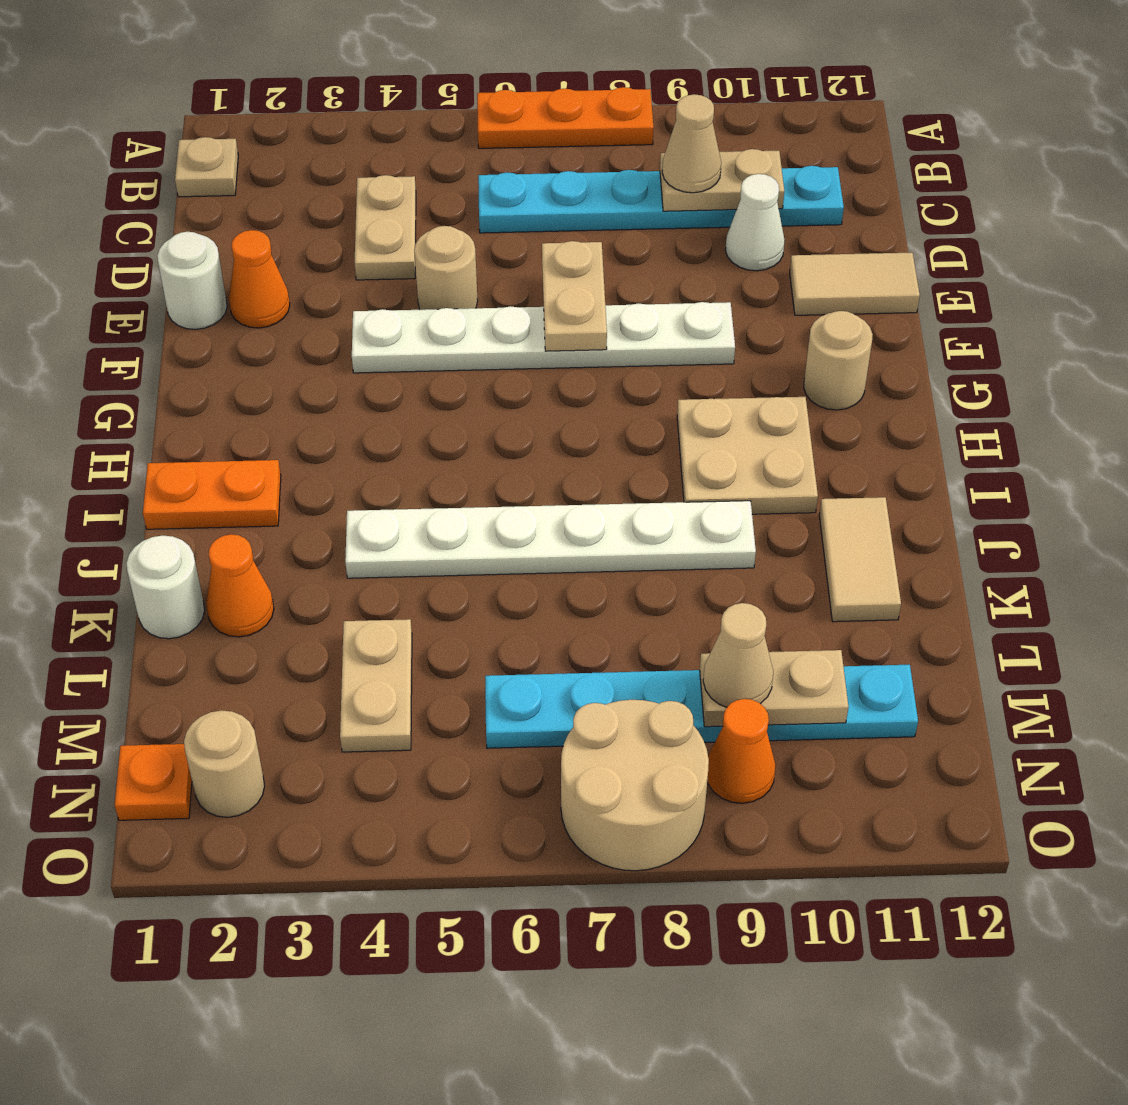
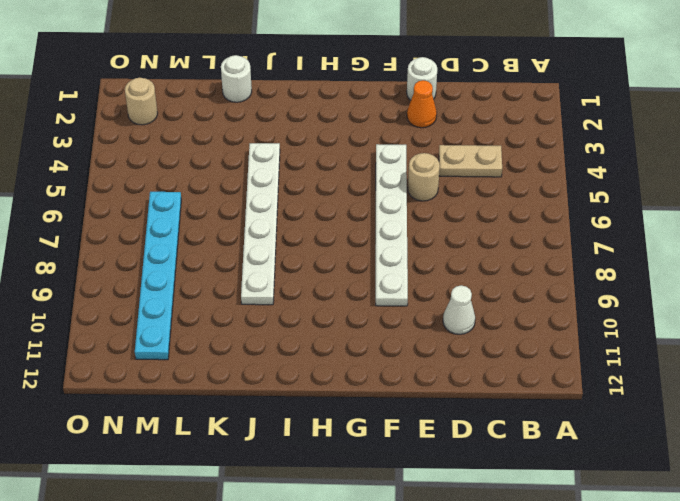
none -> orange 1x3 plate [477,87,654,148]
none -> tan 1x1 plate [175,137,238,197]
none -> cyan 1x6 plate [478,166,844,233]

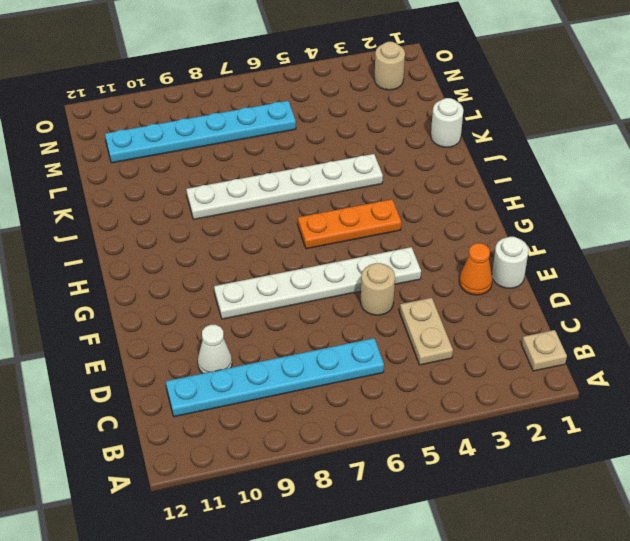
orange 1x3 plate [298,199,401,249] -> orange 1x3 plate moved to [477,87,654,148]
none -> tan 1x2 tile [790,253,920,315]
none -> tan 1x1 round brick [804,311,873,410]
none -> tan 2x2 plate [677,397,818,514]

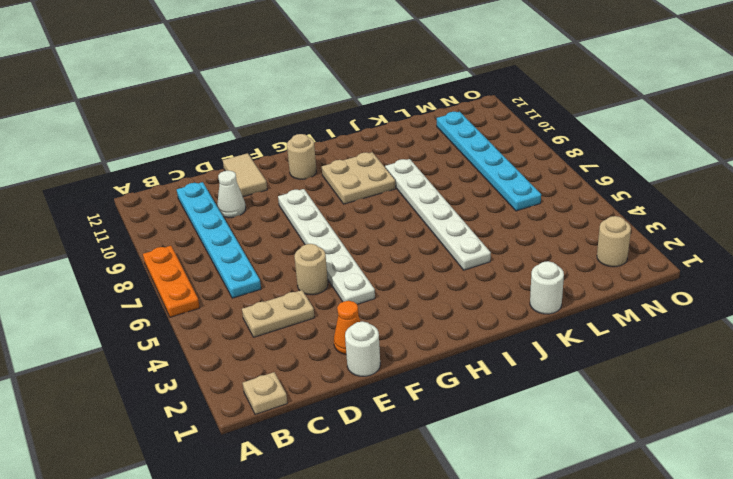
none -> orange 1x2 plate [143,460,281,529]
none -> tan 1x2 tile [819,497,901,622]
none -> orange 1x1 cone [206,534,274,637]

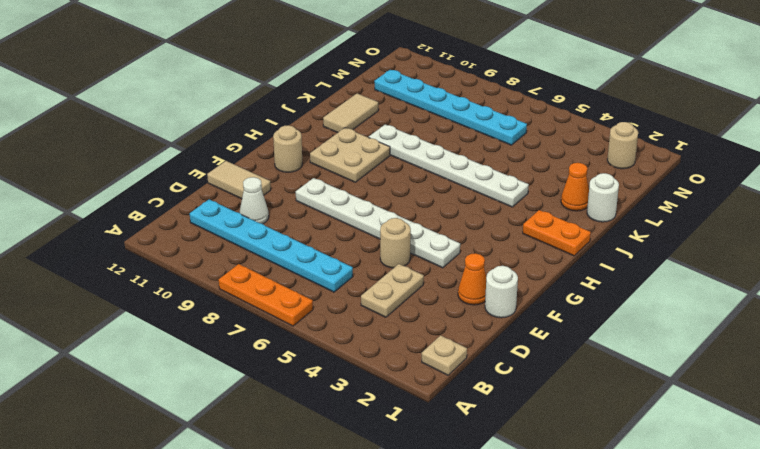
none -> tan 1x2 plate [340,619,412,752]
none -> orange 1x1 plate [115,744,192,820]
none -> tan 2x2 round brick [561,700,709,871]

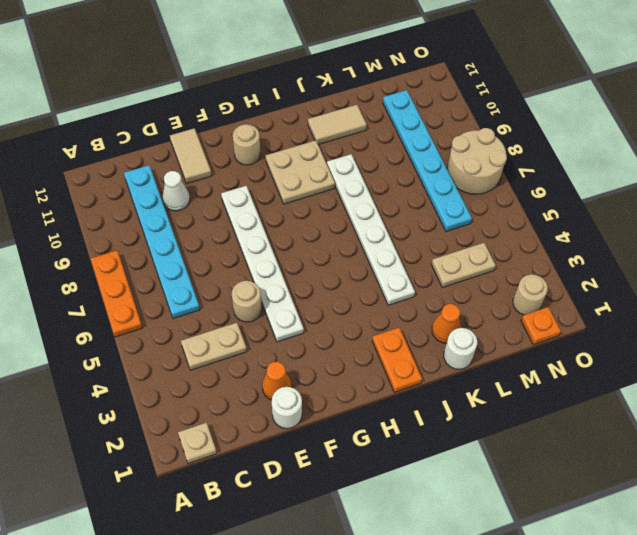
none -> orange 1x1 cone [707,699,776,803]
none -> tan 1x2 plate [660,149,784,211]
none -> tan 1x2 plate [542,241,607,351]

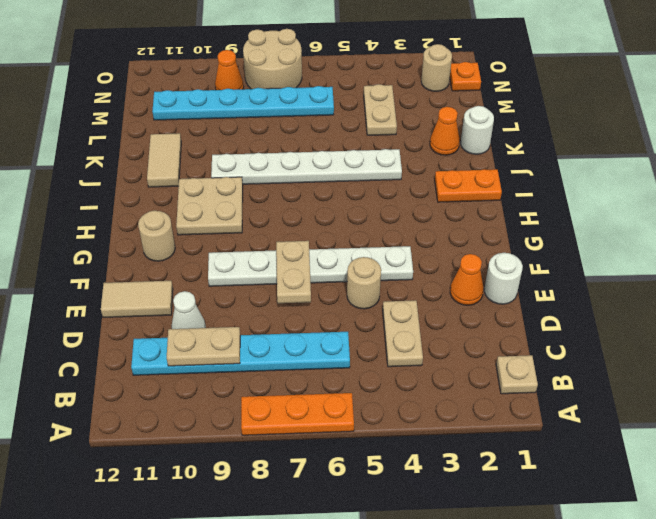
none -> tan 1x2 plate [700,650,848,727]
none -> tan 1x1 cone [662,94,721,193]
none -> tan 1x1 cone [703,603,773,707]

